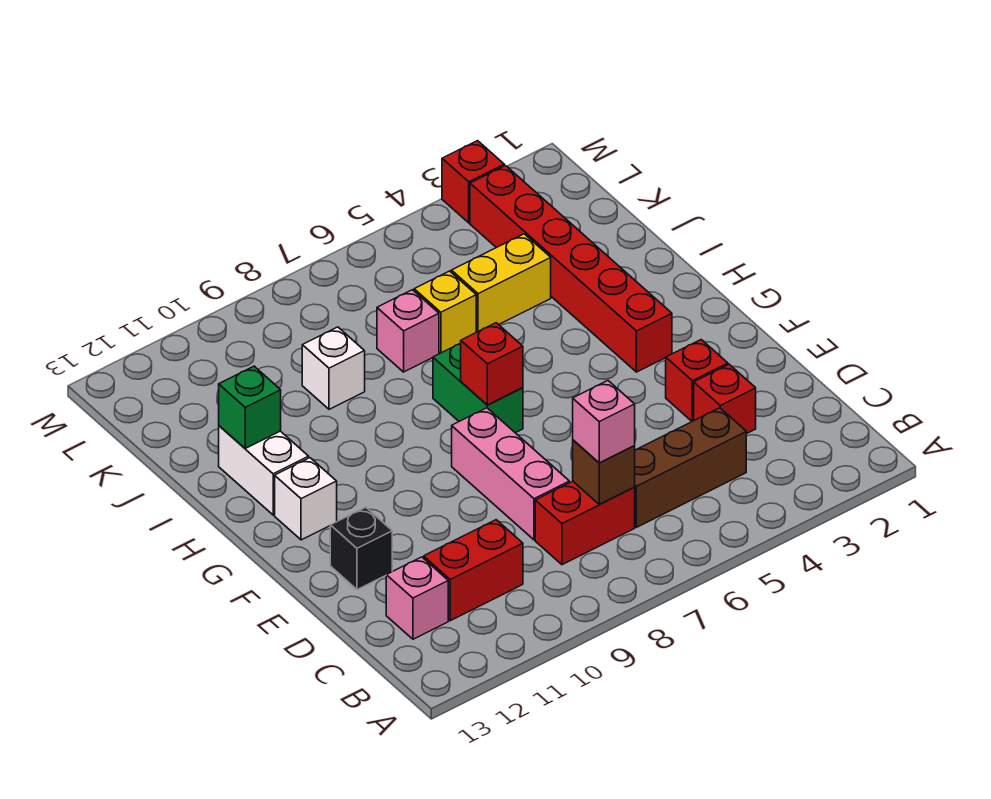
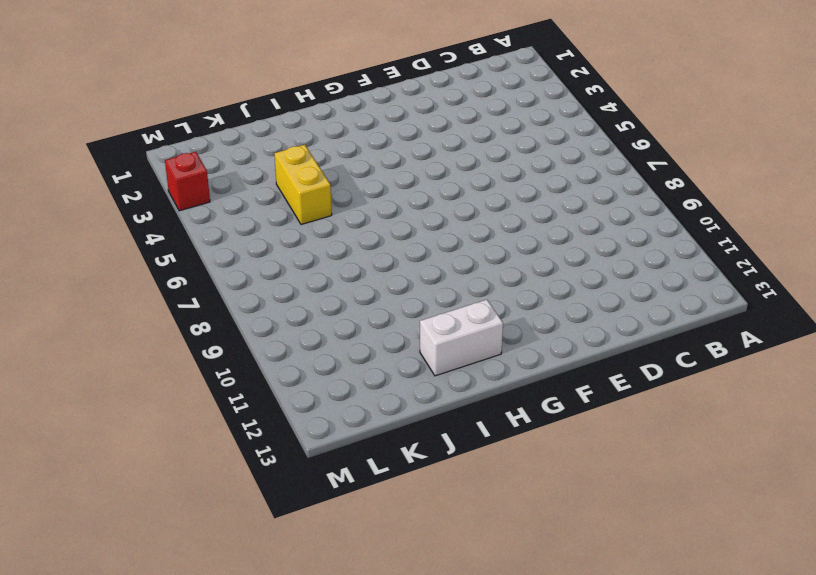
none -> brown 1x3 brick [635,408,746,527]
none -> red 1x2 brick [535,481,635,565]
none -> red 1x2 brick [424,520,523,621]

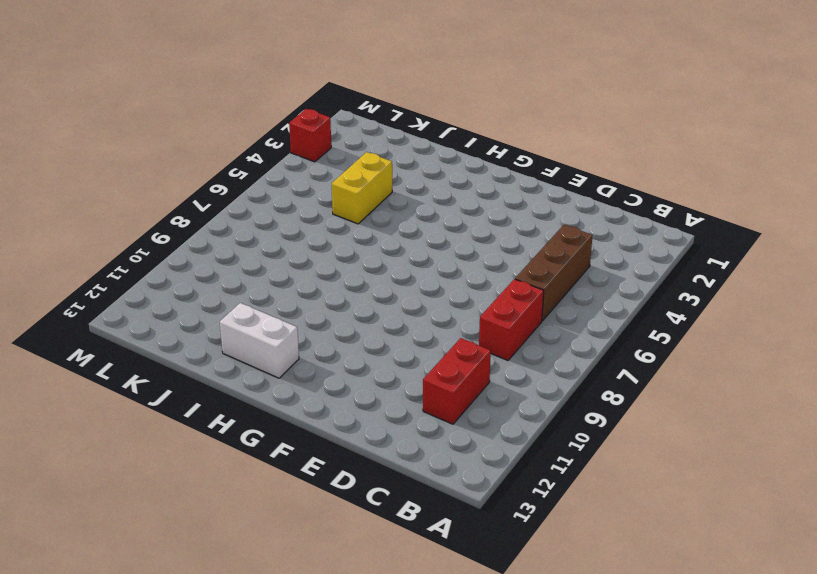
none -> pink 1x1 brick [386,557,448,639]
none -> red 1x1 brick [694,364,756,434]
none -> pink 1x3 brick [452,408,569,540]

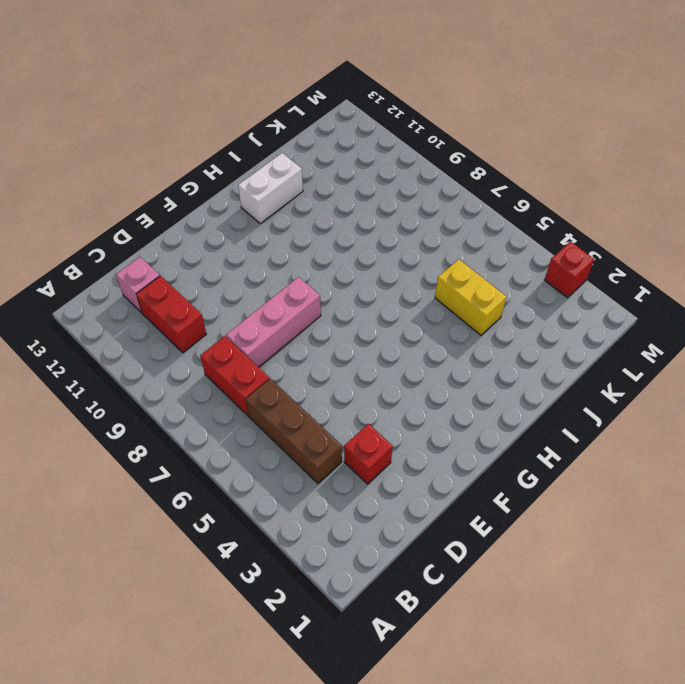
none -> red 1x1 brick [666,340,728,421]
none -> black 1x1 brick [330,507,392,590]
none -> red 1x6 brick [470,166,672,372]

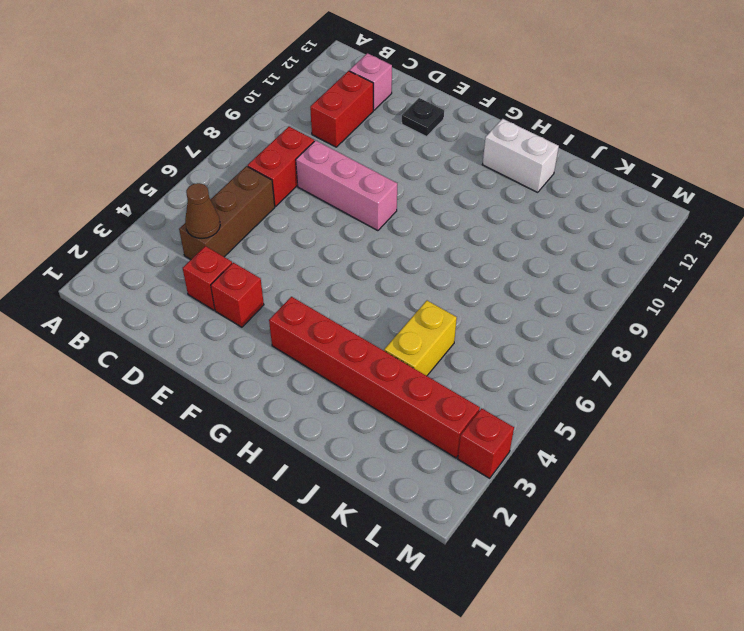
brown 1x1 cone [185,183,220,239] -> none
black 1x1 plate [402,98,444,137] -> black 1x1 brick [330,507,392,590]
none -> green 1x2 brick [433,343,523,433]
none -> white 1x1 brick [275,458,337,540]
none -> yellow 1x1 brick [414,271,476,353]

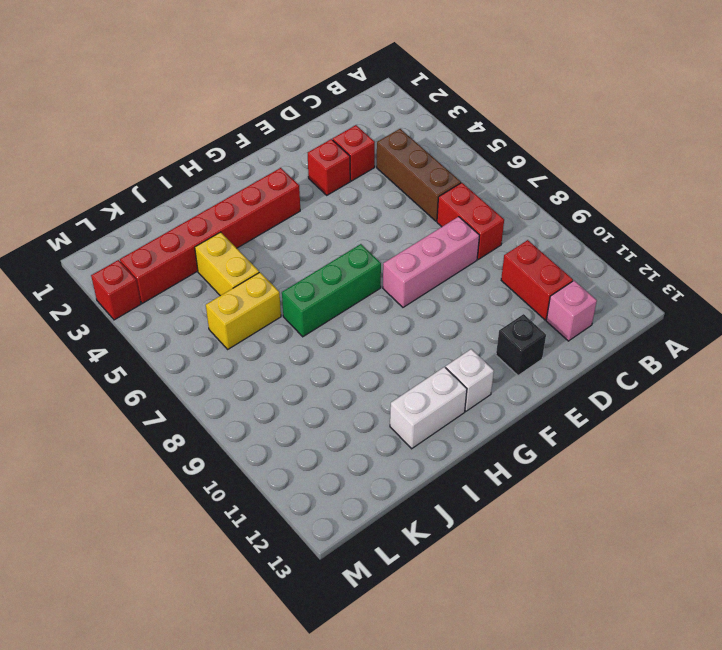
green 1x3 brick [282,244,381,337] -> green 1x2 brick [433,343,523,433]
yellow 1x2 brick [206,272,281,349] -> yellow 1x1 brick [414,271,476,353]
none -> pink 1x1 brick [377,290,439,372]
none -> white 1x1 brick [302,327,365,409]
none -> brown 1x1 brick [573,440,635,504]

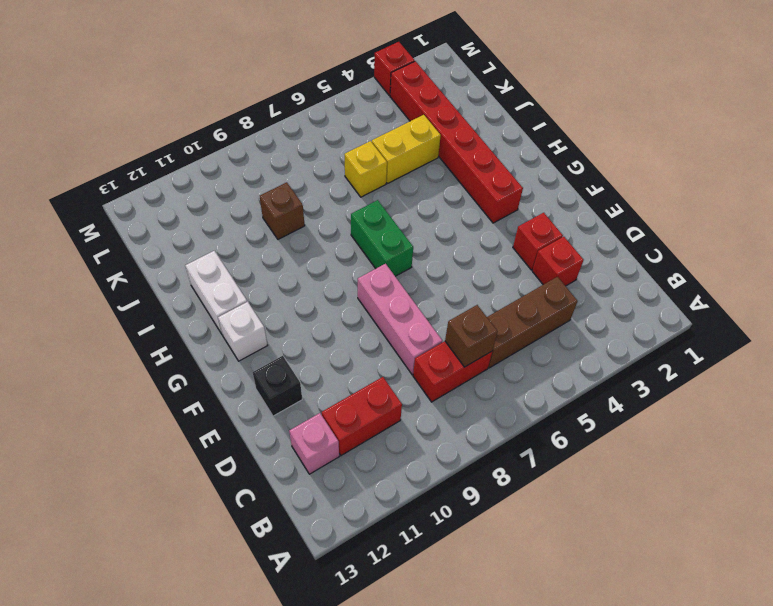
brown 1x1 brick [260,182,305,239] -> white 1x1 brick [302,327,365,409]
none -> pink 1x1 brick [377,290,439,372]
none -> red 1x1 brick [461,323,523,405]
none -> green 1x1 brick [219,366,281,448]

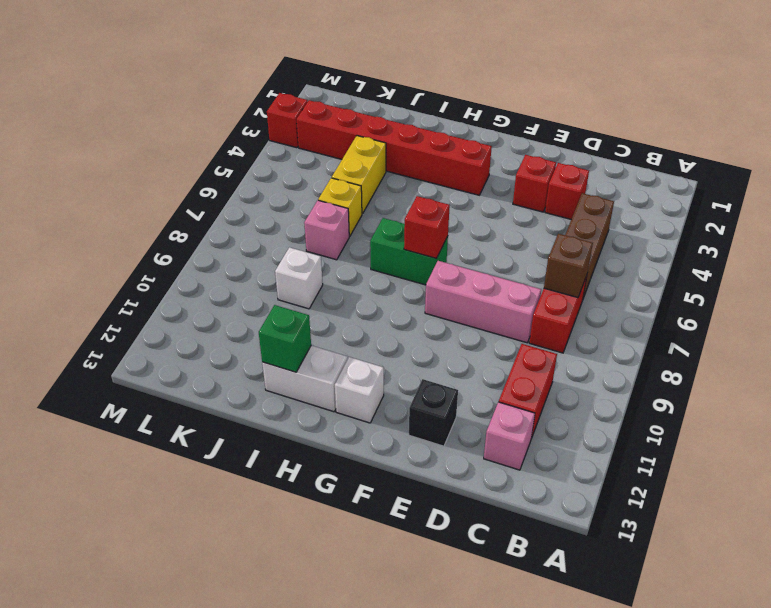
none -> pink 1x1 brick [573,381,635,463]

